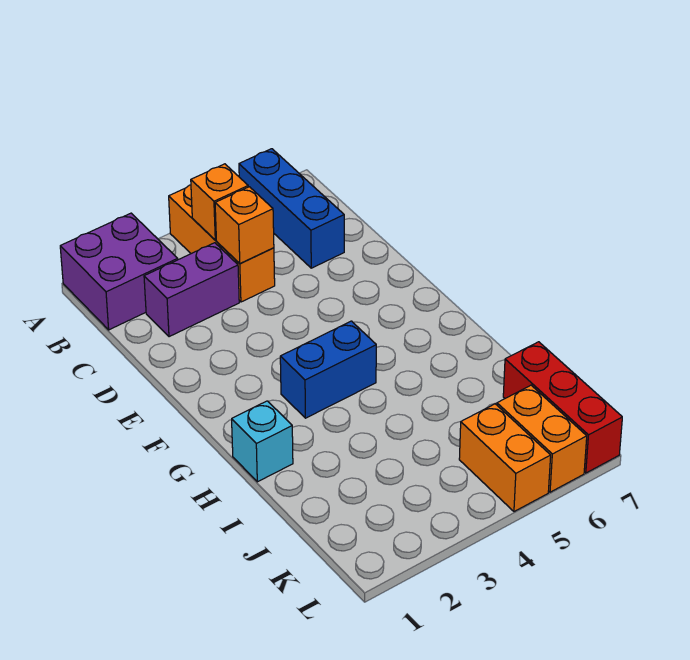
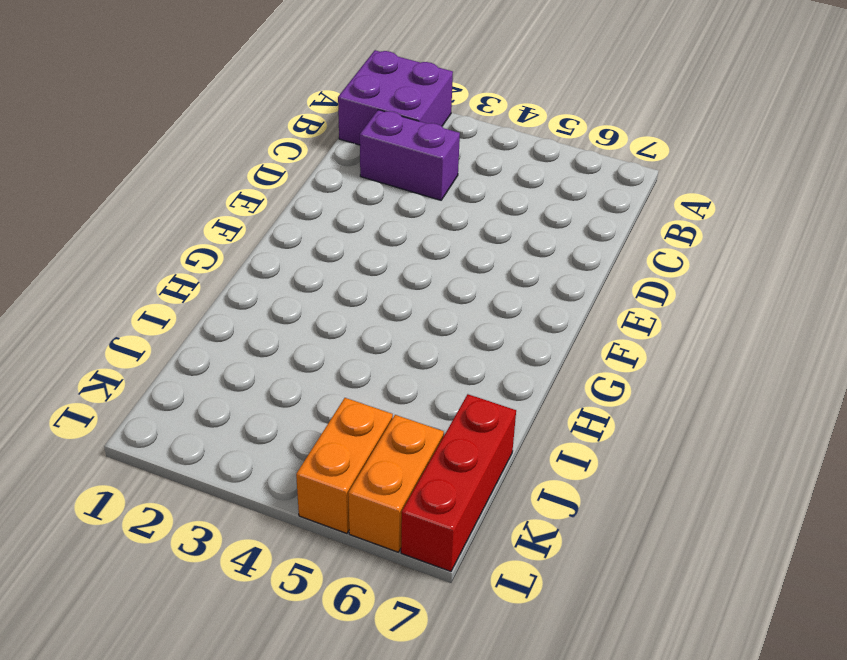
none -> orange 1x3 brick [169,185,275,302]
none -> blue 1x3 brick [239,149,344,268]

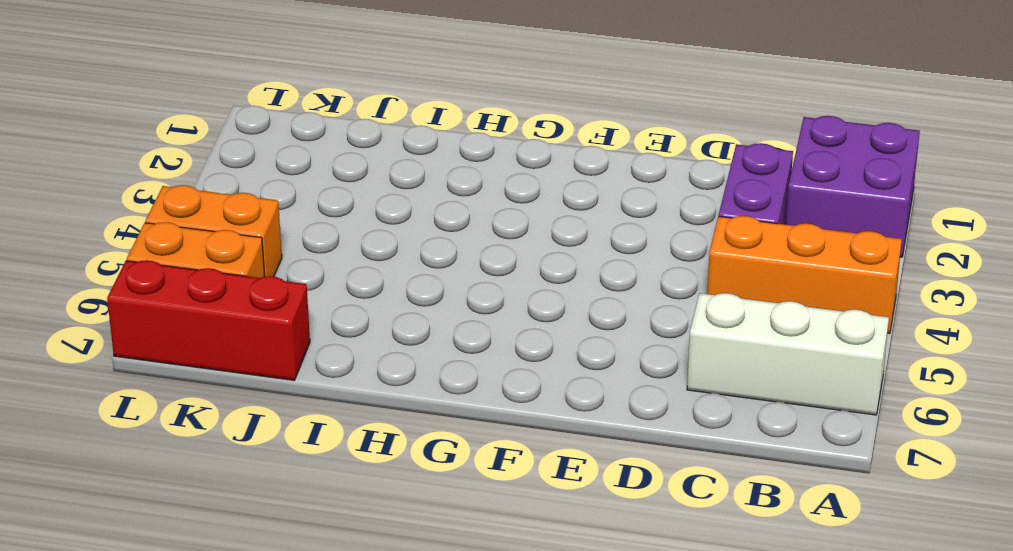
white 1x3 brick [687,293,889,415] -> blue 1x3 brick [239,149,344,268]
none -> blue 1x2 brick [280,321,376,418]
none -> cyan 1x1 brick [232,401,293,482]

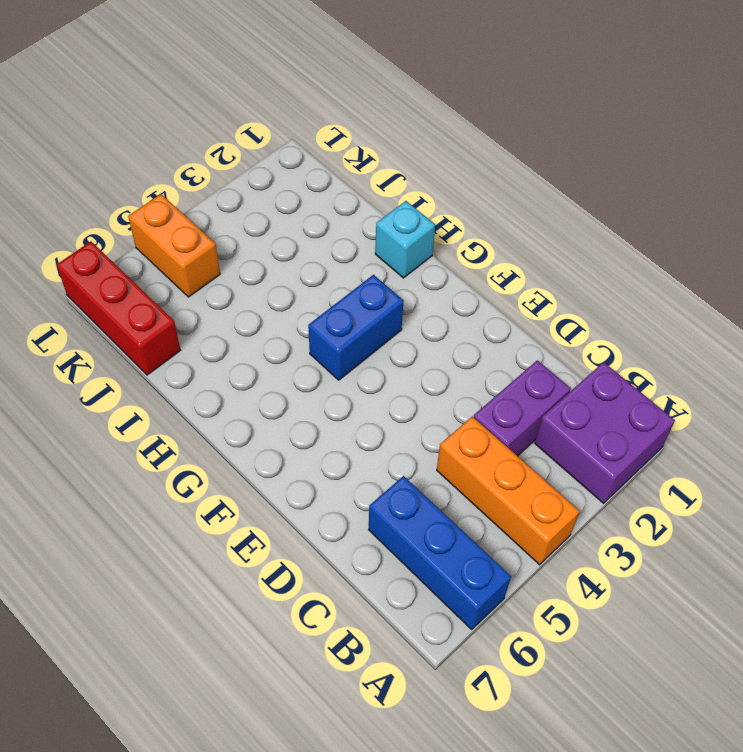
none -> orange 1x2 brick [497,385,587,492]
none -> orange 1x1 brick [191,164,248,240]

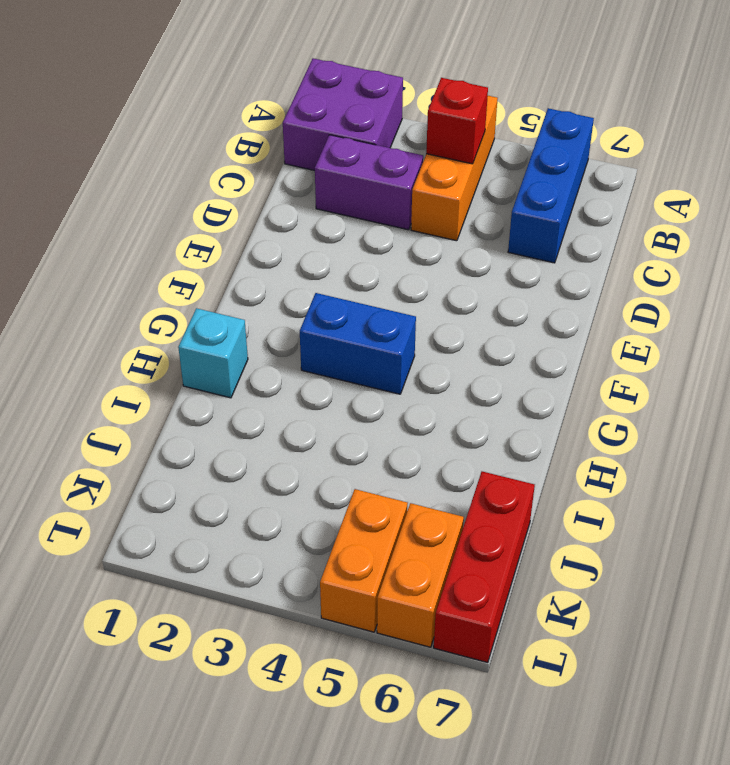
red 1x1 brick [426,78,488,164] -> orange 1x1 brick [191,164,248,240]
none -> orange 1x1 brick [215,187,274,264]

